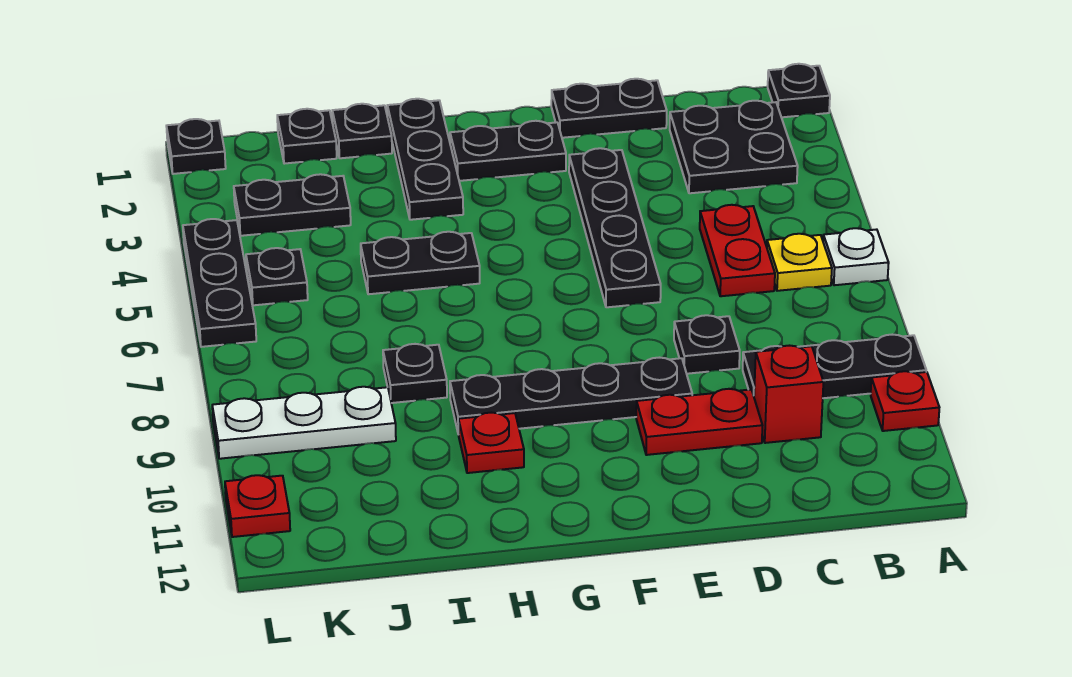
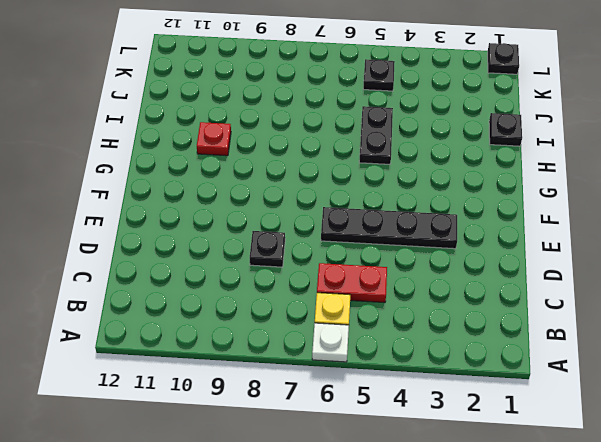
none -> black 1x1 plate [768,64,830,117]
none -> black 1x3 plate [743,335,926,398]
none -> red 1x1 plate [871,371,939,431]

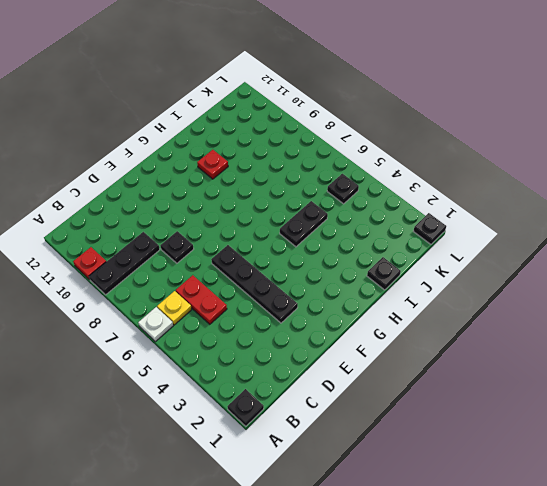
none -> black 2x2 plate [670,101,798,193]
none -> red 1x1 brick [754,346,823,443]
none -> black 1x2 plate [551,79,667,138]

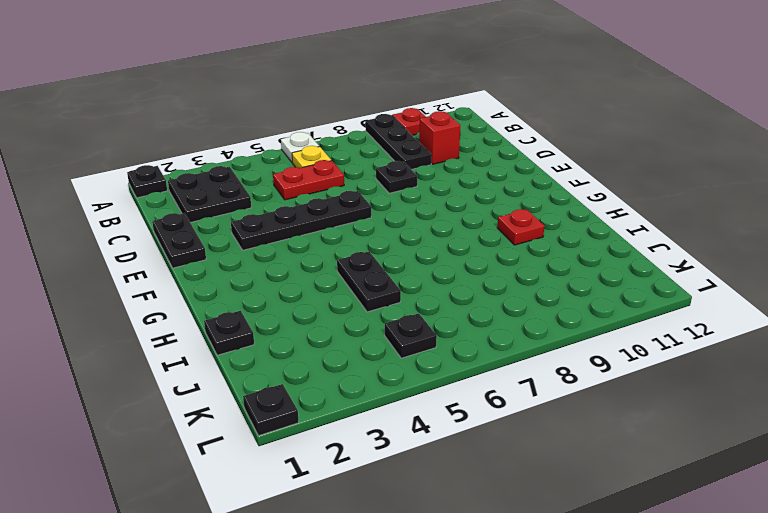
none -> red 1x2 plate [636,389,762,455]
none -> black 1x4 plate [450,358,692,434]
none -> black 1x2 plate [450,121,566,181]

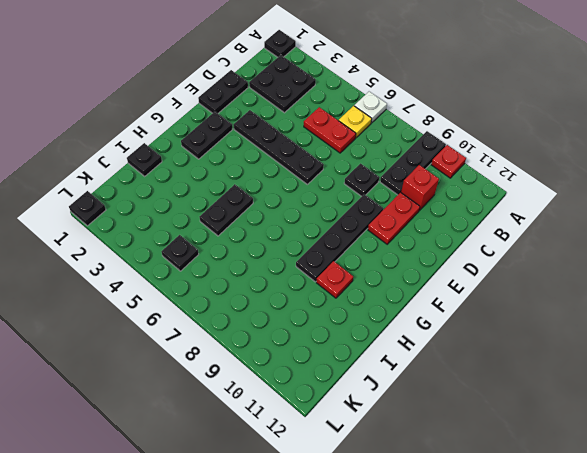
none -> black 1x3 plate [387,99,463,220]
none -> black 1x1 plate [383,344,447,403]
none -> black 1x1 plate [277,109,337,164]

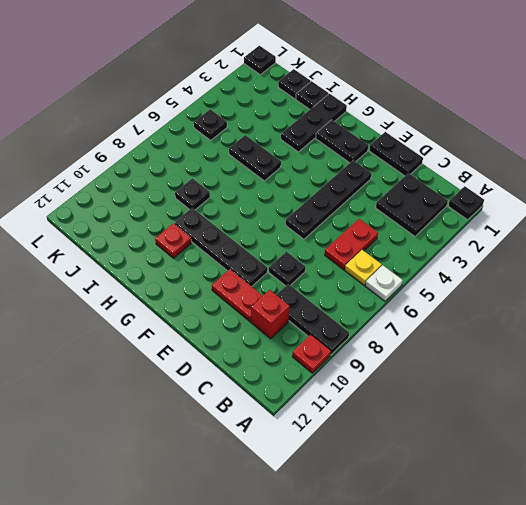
none -> black 1x2 plate [234,174,351,236]
none -> white 1x3 plate [212,387,396,459]
none -> black 1x3 plate [183,219,256,347]

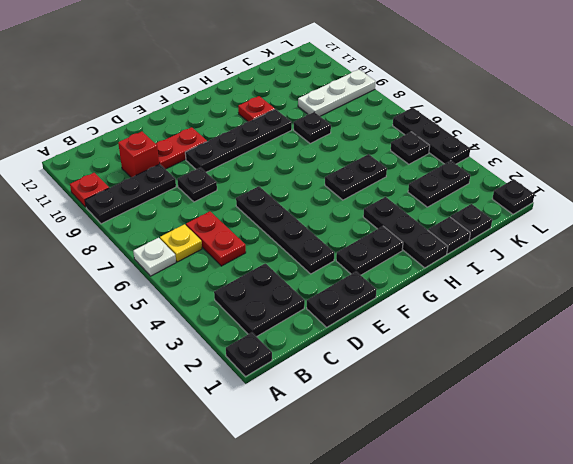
none -> red 1x1 plate [225,475,290,537]

